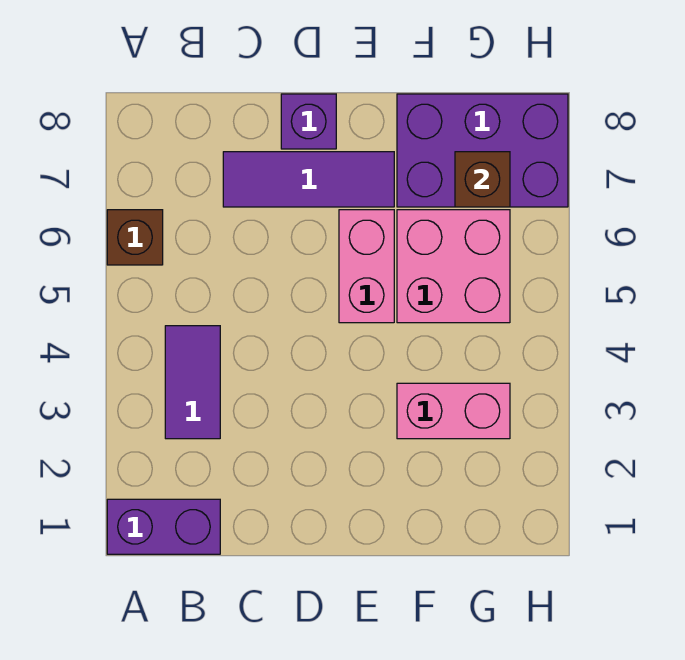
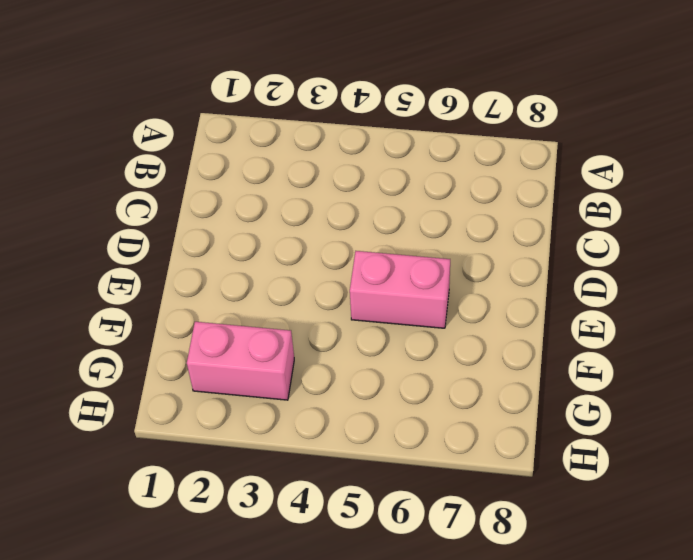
pink 1x2 brick [187,322,294,400] -> pink 1x2 brick turned to [397,383,510,439]
none -> purple 1x2 brick [107,499,220,554]
none -> brown 1x1 brick [107,210,163,265]

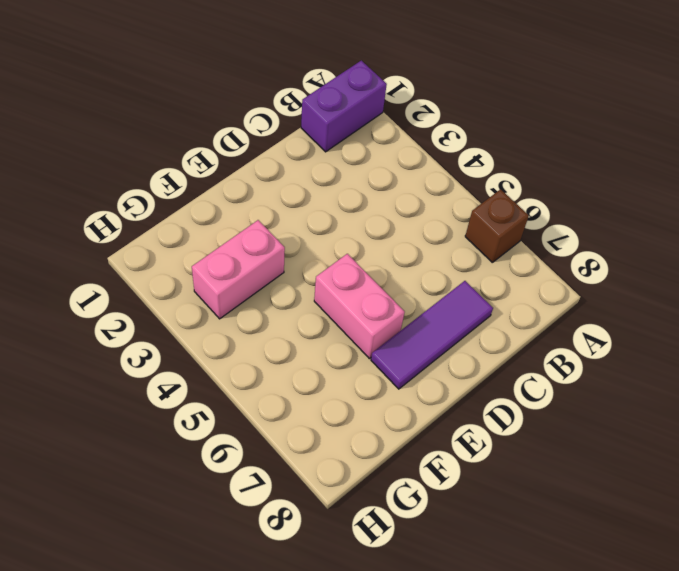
none -> purple 1x2 tile [165,326,220,439]
none -> purple 1x1 brick [281,94,336,149]

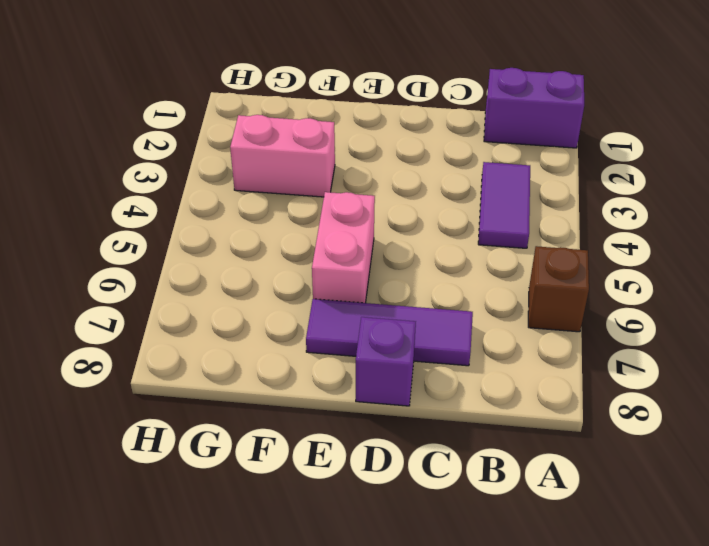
none -> pink 2x2 brick [397,210,510,323]
none -> purple 2x3 brick [397,94,568,207]

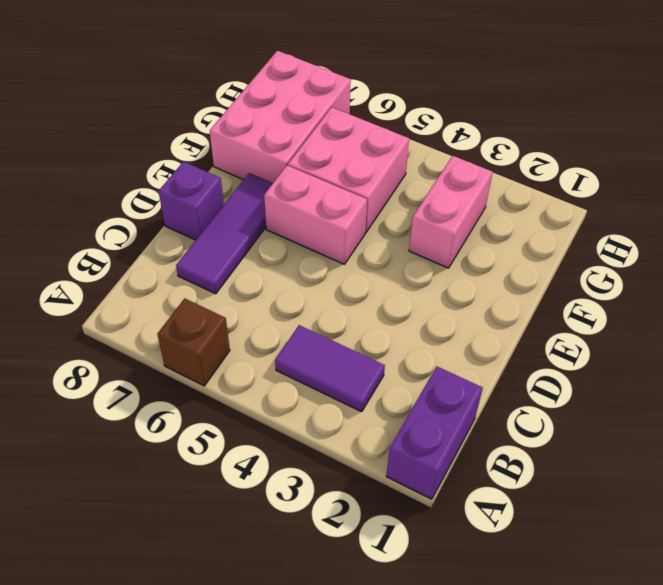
pink 2x3 brick [210,51,351,183] -> purple 2x3 brick [397,94,568,207]
none -> brown 1x1 brick [455,152,510,207]

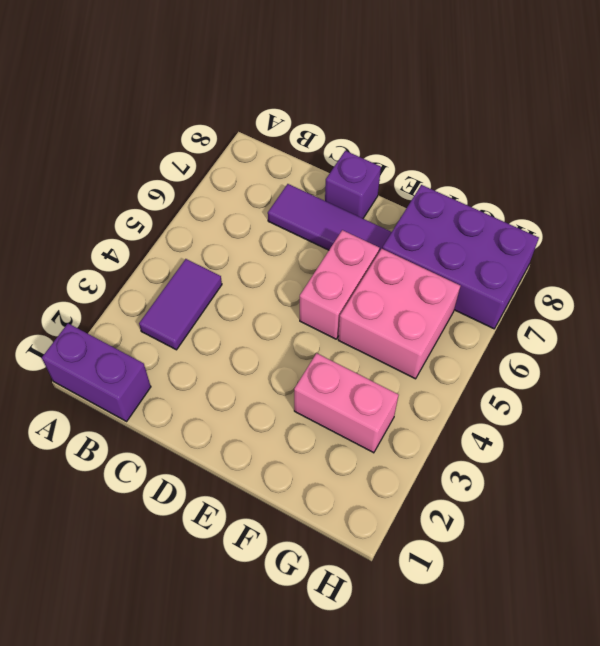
none -> brown 1x1 brick [107,210,163,265]
none -> brown 1x1 brick [455,152,510,207]

